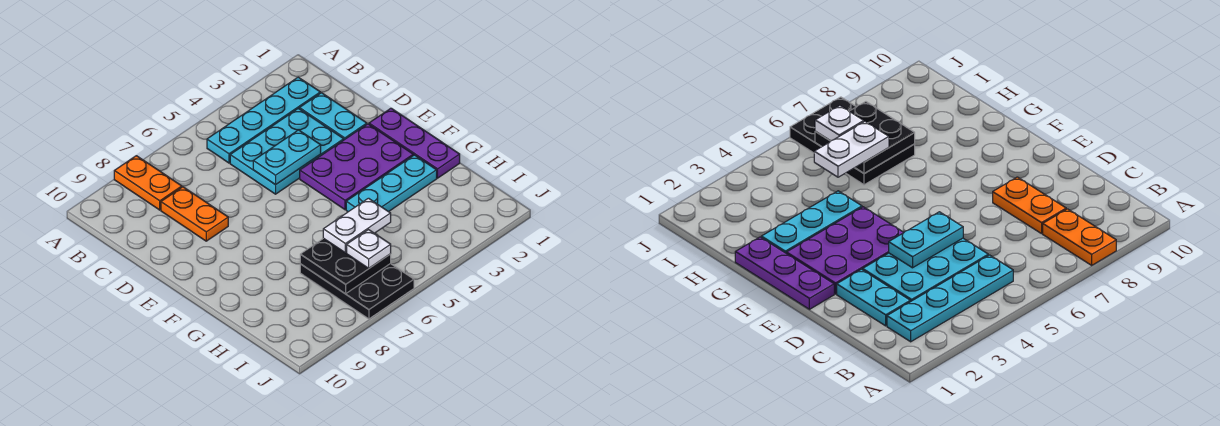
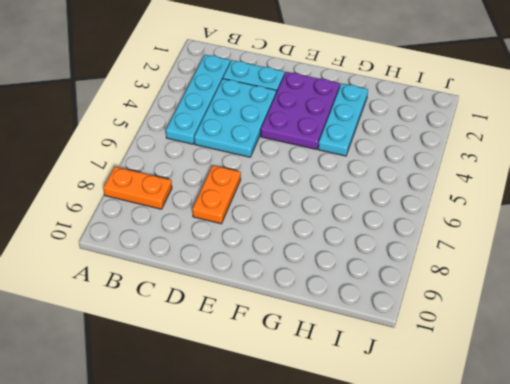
orange 1x2 plate [192,165,241,224] -> orange 1x2 plate turned to [161,187,228,241]
none -> purple 1x3 plate [369,108,460,178]
none -> black 2x3 plate [300,263,414,319]
none -> cyan 1x2 plate [253,130,321,185]

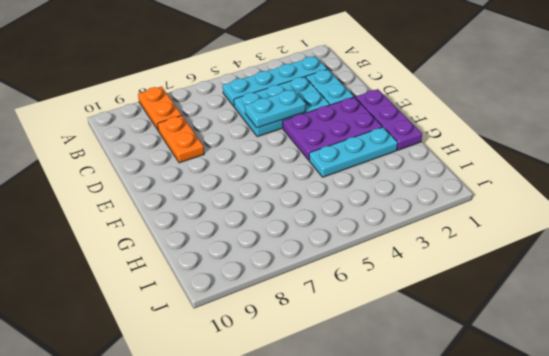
none -> black 2x3 plate [300,263,414,319]
none -> black 2x2 plate [300,238,391,294]
none -> white 1x2 plate [323,198,391,253]

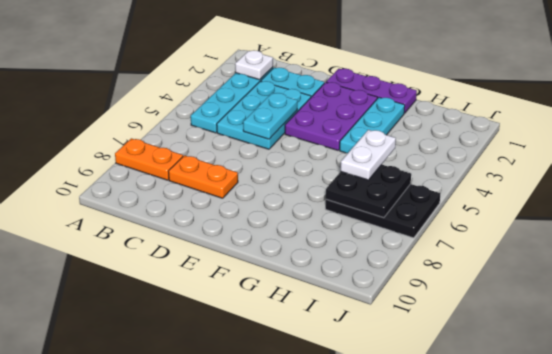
white 1x1 plate [235,50,273,80] -> white 1x1 plate moved to [347,230,391,268]

